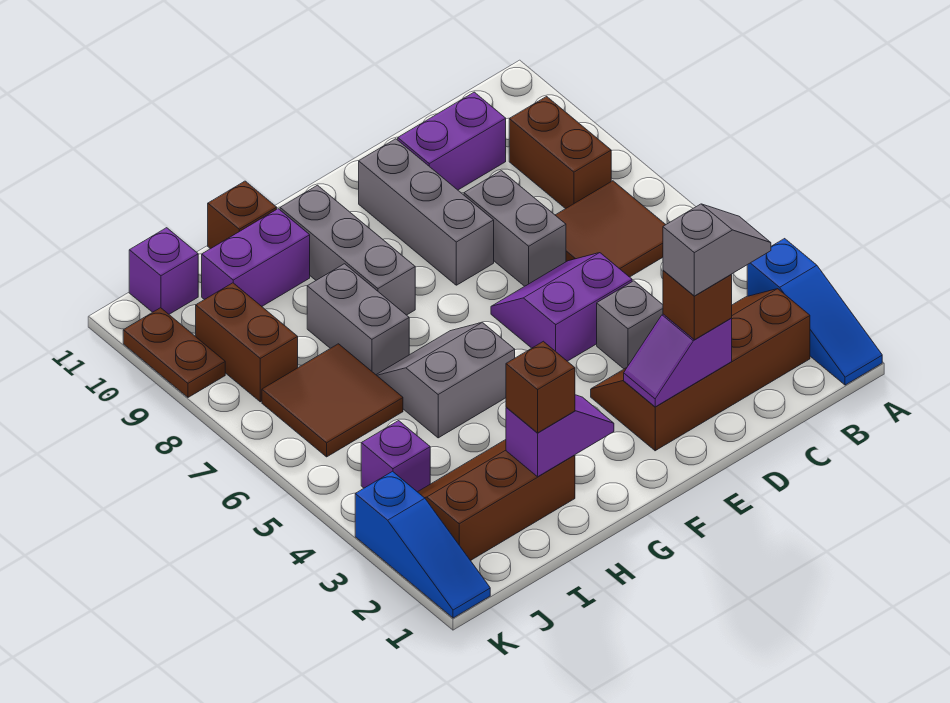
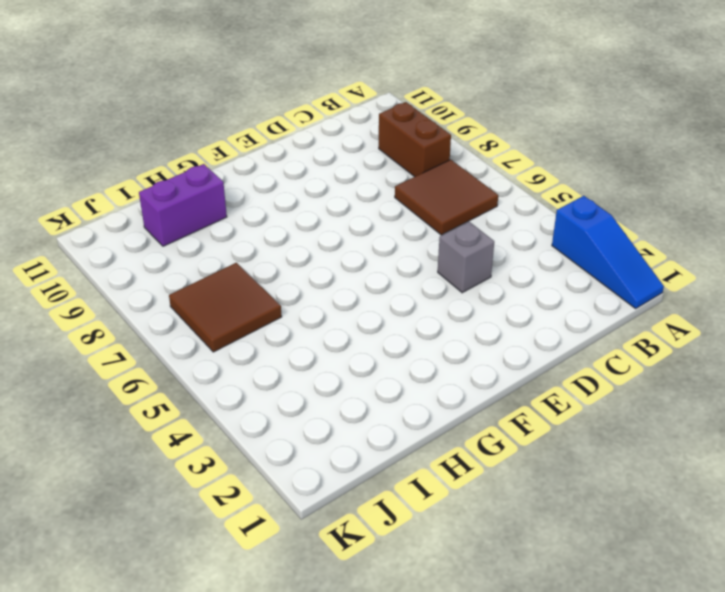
none -> brown 2x4 slope [591,289,810,451]
none -> purple 1x2 brick [398,92,506,190]
none -> purple 2x2 slope [491,253,632,361]

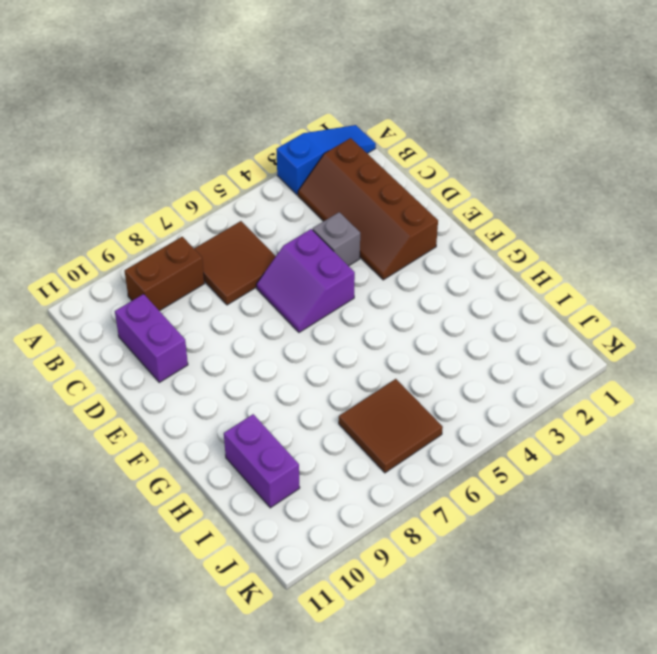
none -> grey 1x2 brick [464,171,566,286]
none -> grey 1x3 brick [359,139,494,285]
none -> grey 2x2 slope [376,322,515,438]

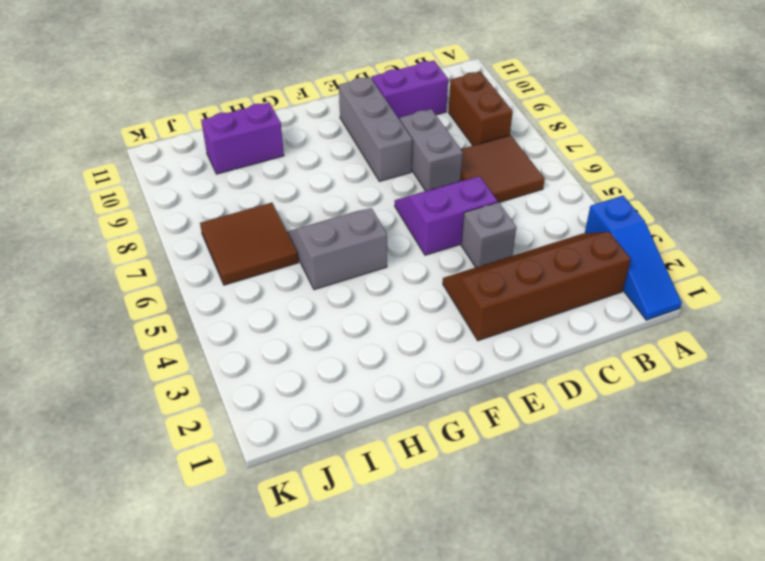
none -> grey 1x3 brick [280,185,415,315]
none -> brown 2x3 slope [418,440,575,561]
none -> grey 1x2 brick [307,264,409,374]

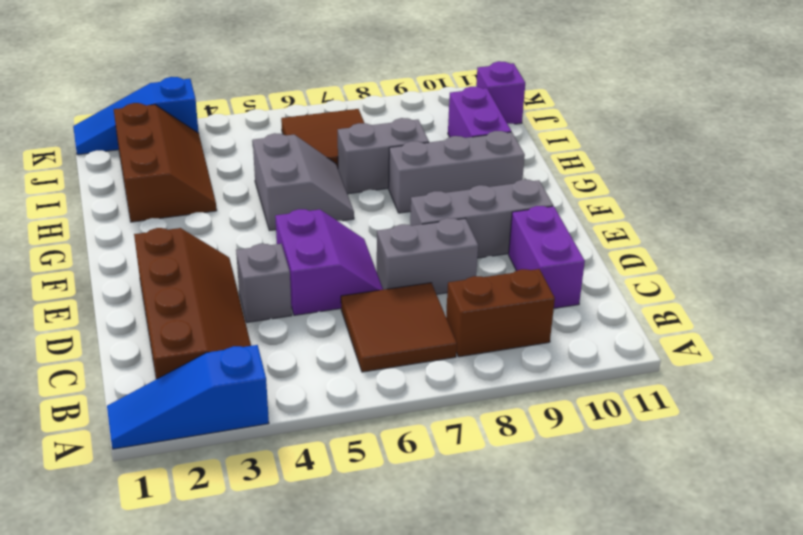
none -> brown 1x1 brick [208,181,277,249]
none -> purple 1x1 brick [361,421,430,492]
none -> brown 1x2 brick [196,283,298,402]

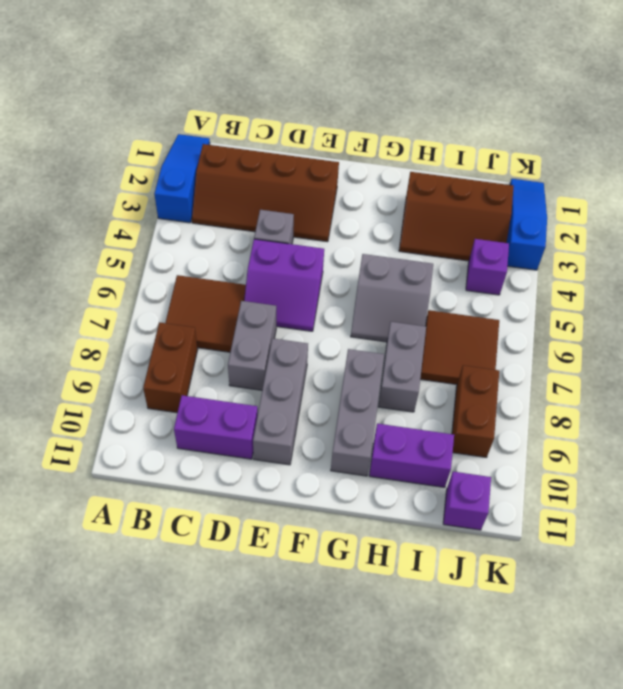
none -> brown 1x1 brick [208,181,277,249]
none -> brown 1x2 plate [123,308,225,397]
none -> purple 1x2 slope [624,314,732,407]

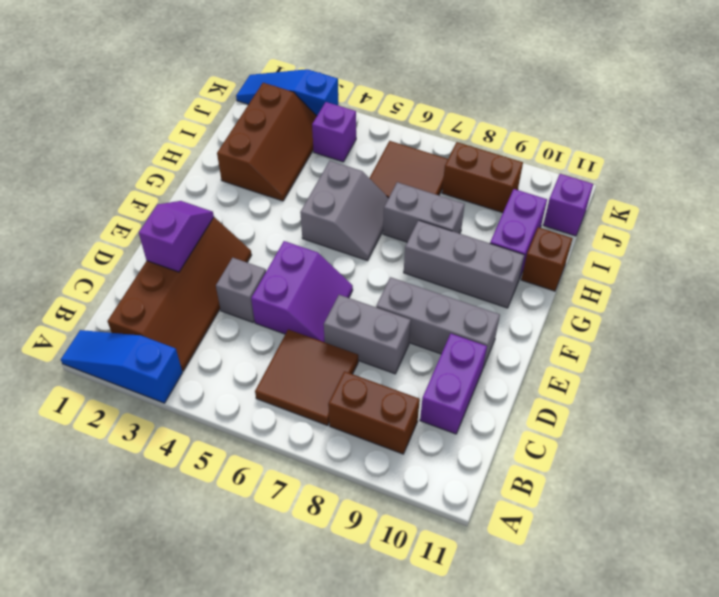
none -> brown 1x2 plate [123,308,225,397]
none -> purple 1x2 slope [506,395,614,477]
none -> brown 1x1 brick [663,270,732,340]

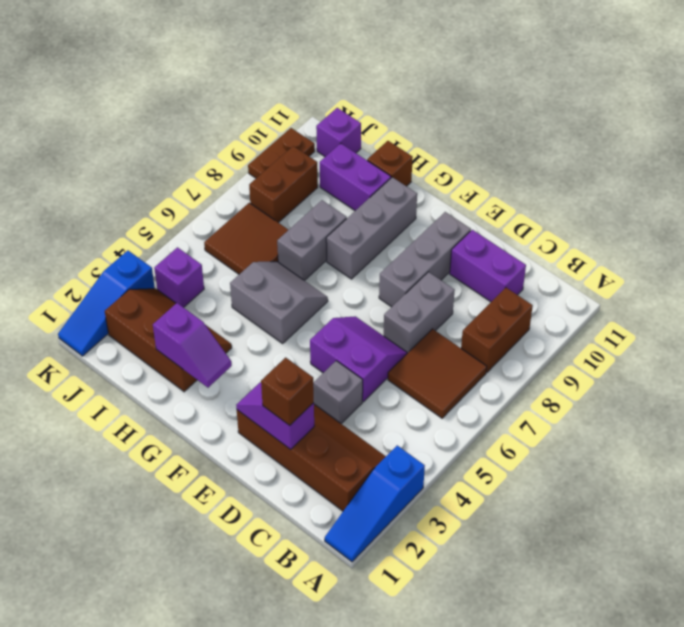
none -> brown 1x1 brick [506,341,575,433]
none -> grey 1x2 slope [663,204,771,296]

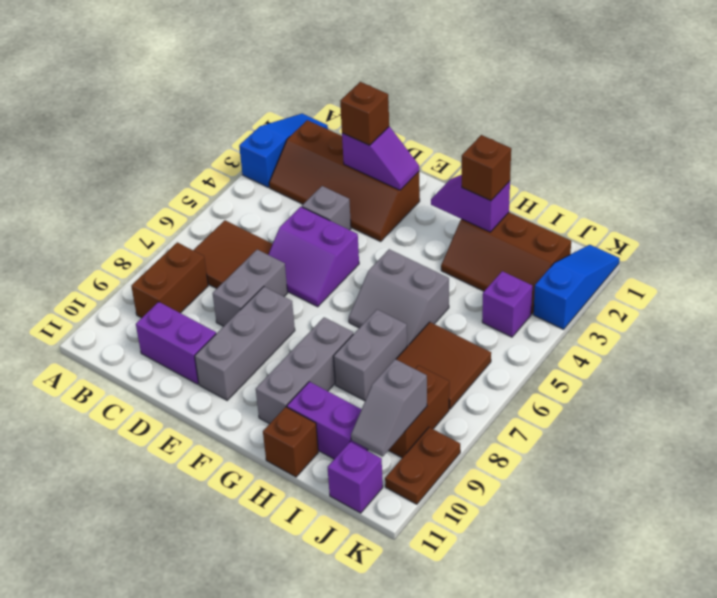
grey 1x2 slope [351,359,427,457] -> grey 1x2 slope turned to [663,204,771,296]

